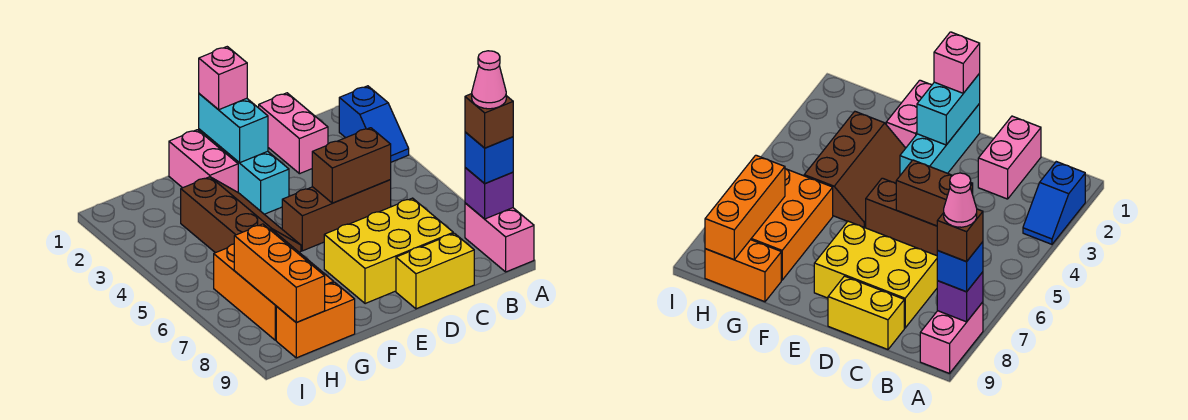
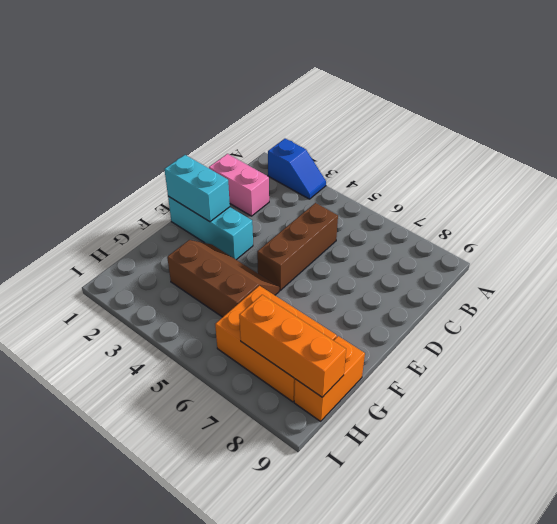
none -> pink 1x2 brick [465,203,534,272]
none -> yellow 2x3 brick [324,198,453,304]
none -> yellow 1x2 brick [396,233,474,309]

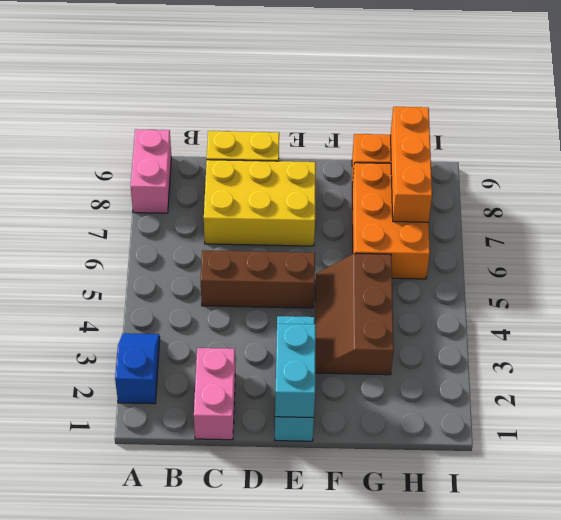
none -> pink 1x2 brick [169,130,238,192]
none -> purple 1x1 brick [465,168,513,219]
none -> brown 1x2 brick [312,128,391,203]

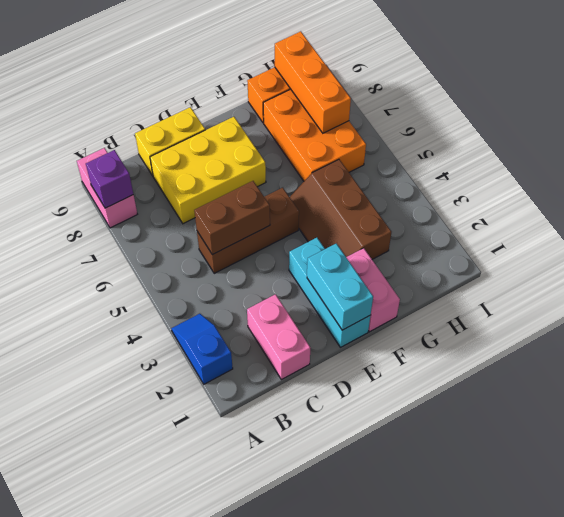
none -> blue 1x1 brick [465,132,513,184]
none -> pink 1x1 brick [199,47,247,110]
none -> brown 1x1 brick [465,94,513,148]

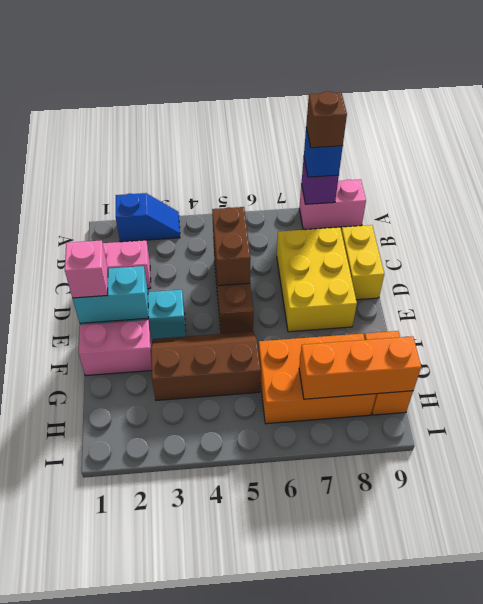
none -> pink 1x1 cone [472,51,506,109]

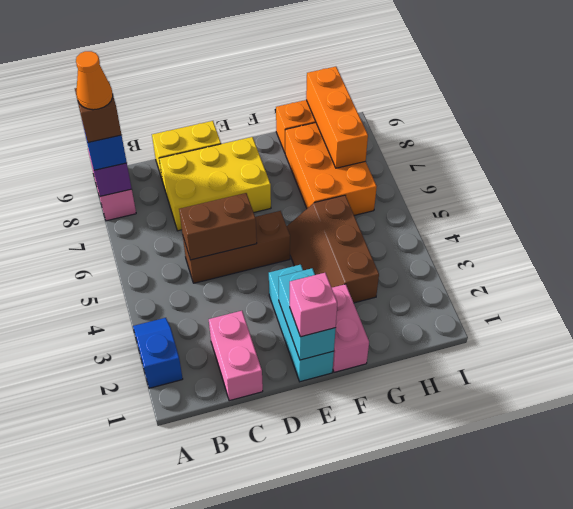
orange 1x1 cone [76,51,113,110] -> pink 1x1 cone [472,51,506,109]

